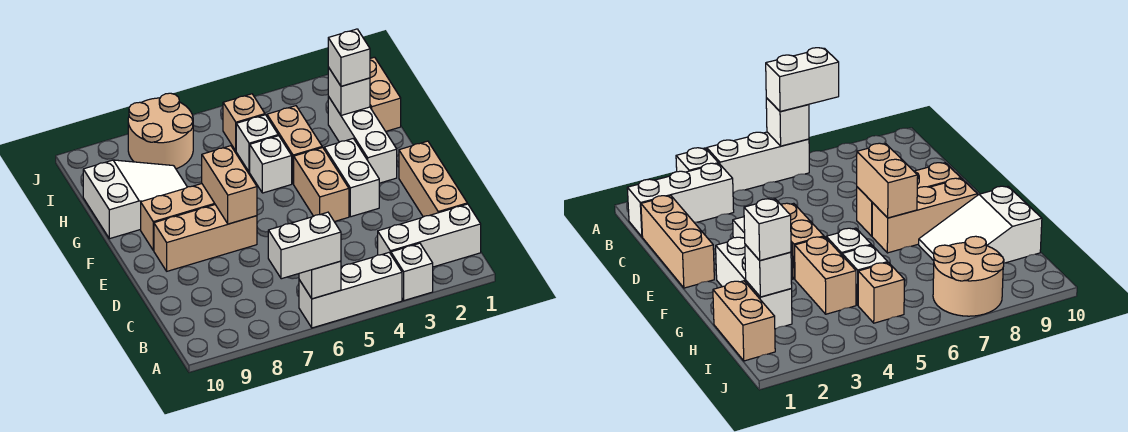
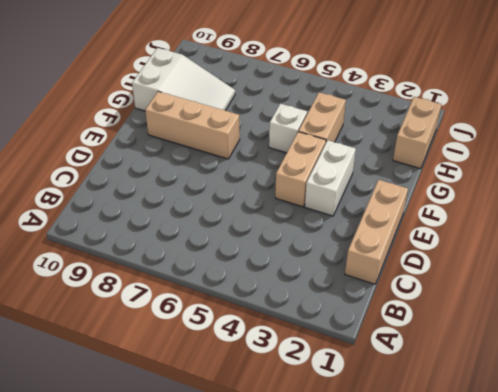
none -> white 1x1 brick [391,243,433,300]
none -> white 1x3 brick [299,253,402,328]
none -> white 1x3 brick [378,204,481,267]

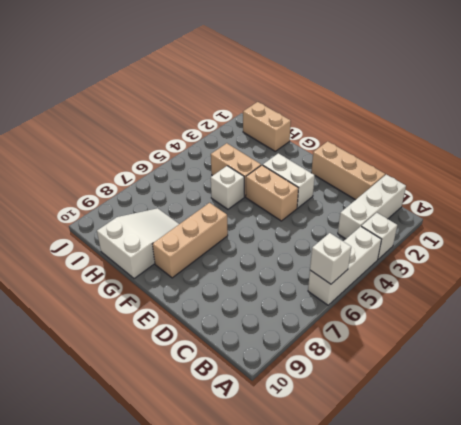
none -> tan 1x3 brick [154,205,257,271]
none -> white 1x3 brick [328,96,397,183]
none -> white 1x1 brick [236,115,278,172]

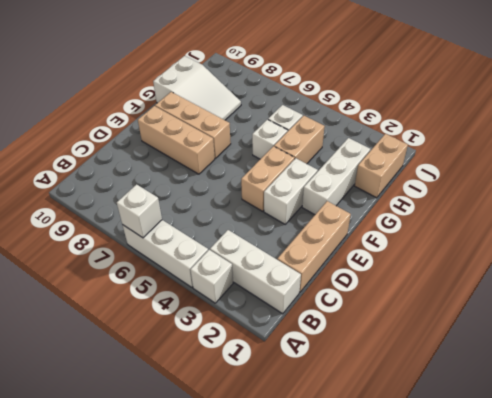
none -> tan 1x1 brick [223,94,265,151]
none -> tan 2x2 round brick [128,93,193,169]
none -> tan 1x2 brick [202,146,257,224]

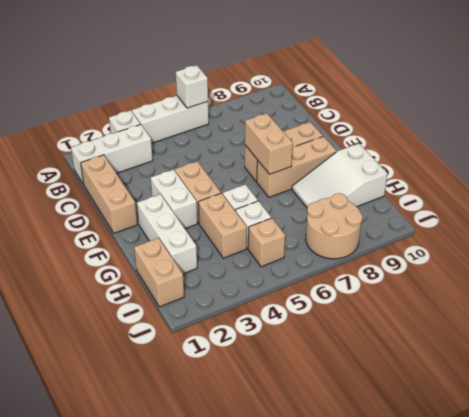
none -> white 1x1 brick [328,67,370,115]
none -> white 1x2 brick [268,212,341,279]
none -> white 1x1 brick [328,29,370,86]

